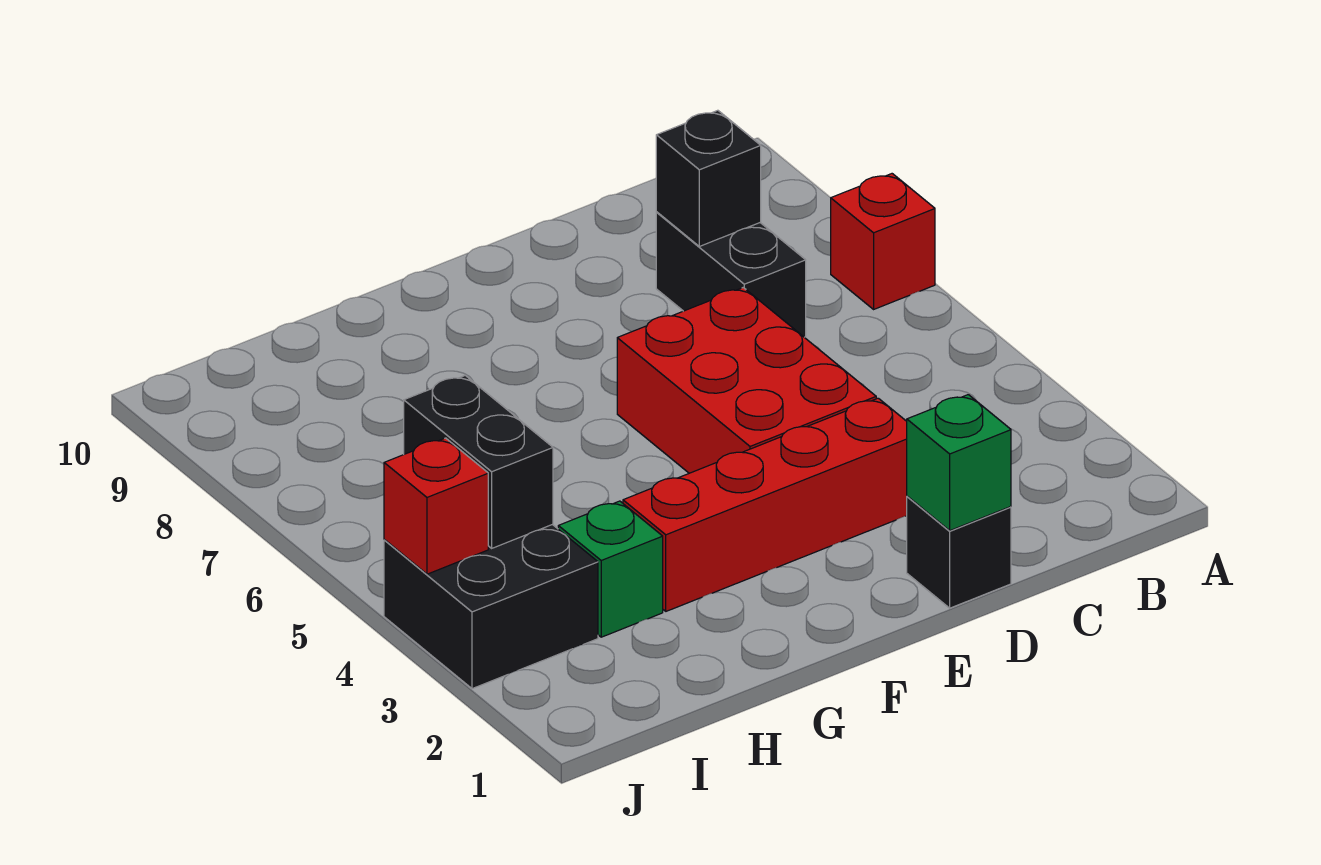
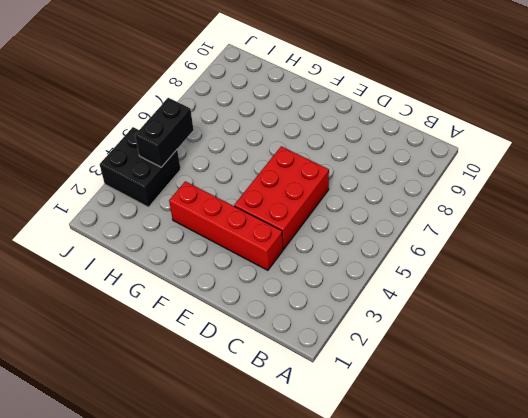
none -> red 1x1 brick [831,174,935,309]
none -> black 1x2 brick [656,212,806,337]

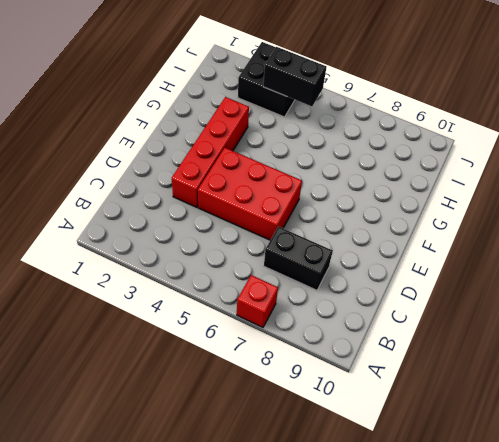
none -> black 1x1 brick [907,496,1011,608]
none -> green 1x1 brick [558,501,663,637]

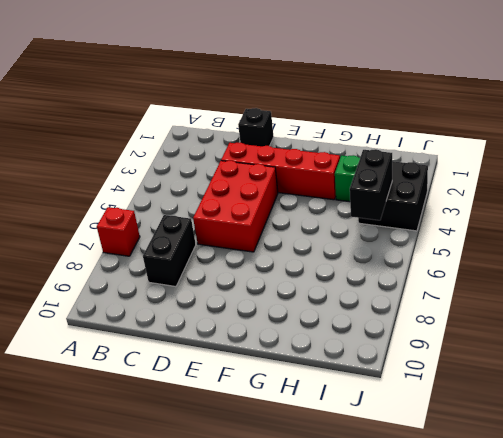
none -> black 1x1 brick [656,110,761,246]
none -> green 1x1 brick [907,395,1011,531]

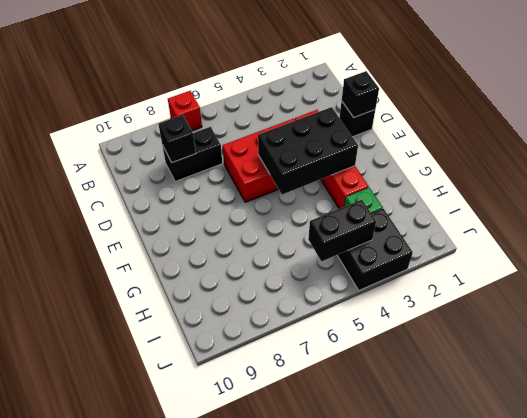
black 1x1 brick [342,71,379,117] -> green 1x1 brick [907,395,1011,531]
black 2x3 brick [258,107,358,195] -> none
none -> red 1x1 brick [384,438,488,574]

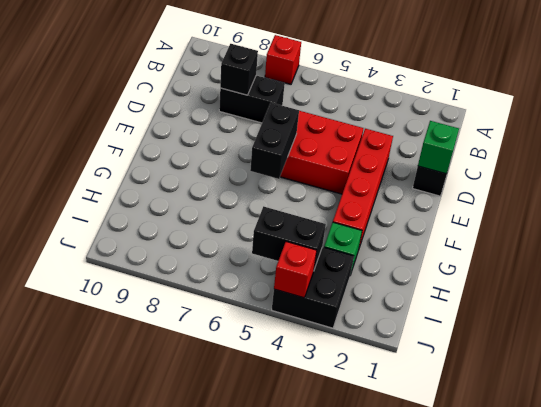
black 1x2 brick [250,103,299,179] -> none

